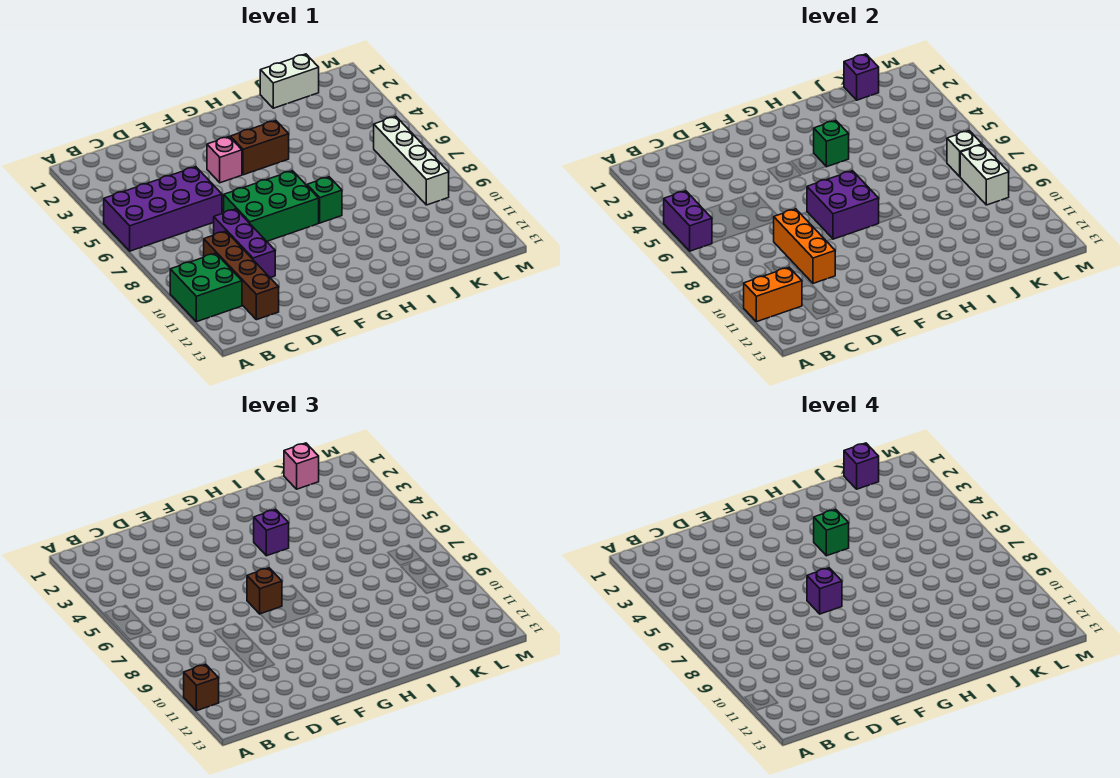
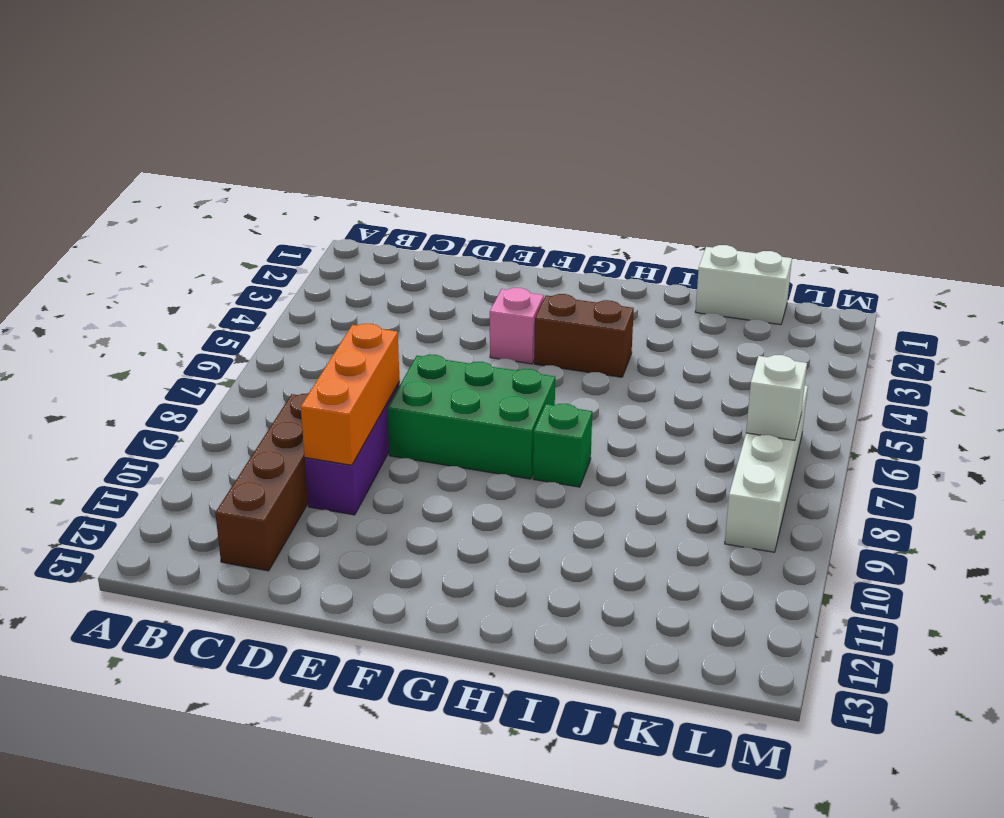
none -> purple 2x4 brick [104,167,222,251]
none -> green 2x2 brick [170,253,242,322]
none -> purple 1x2 brick [664,191,712,251]

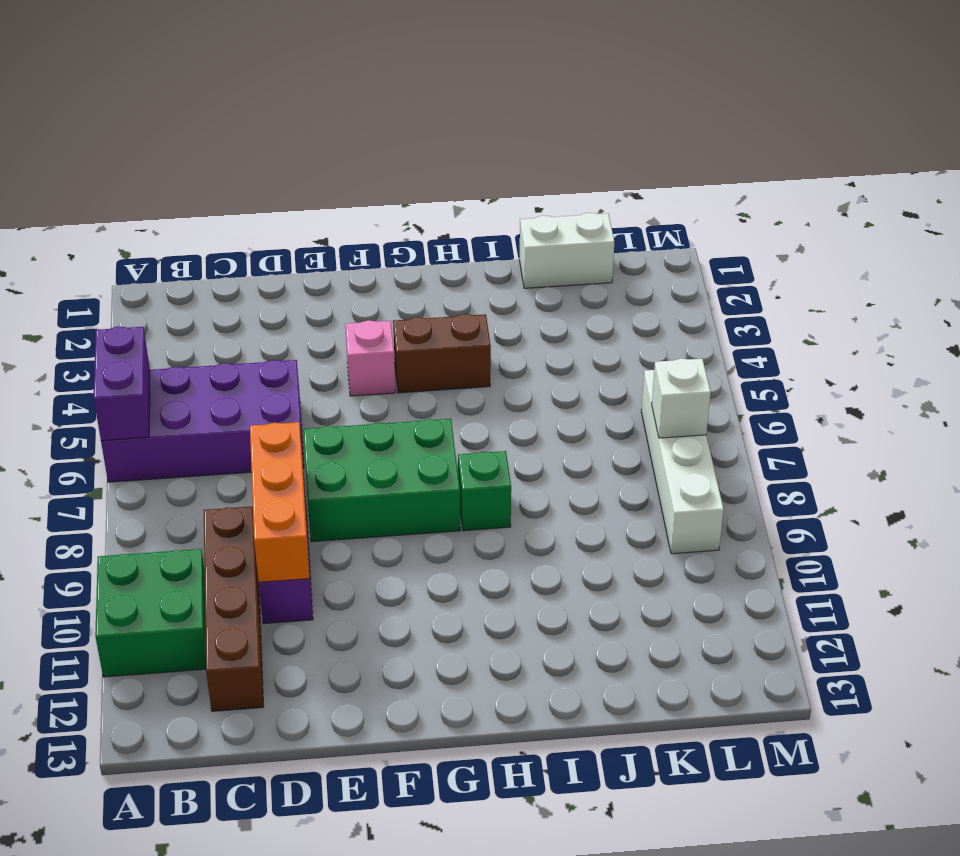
none -> orange 1x2 brick [744,268,802,322]
none -> purple 2x2 brick [807,171,879,239]
none -> green 1x1 brick [814,121,849,167]

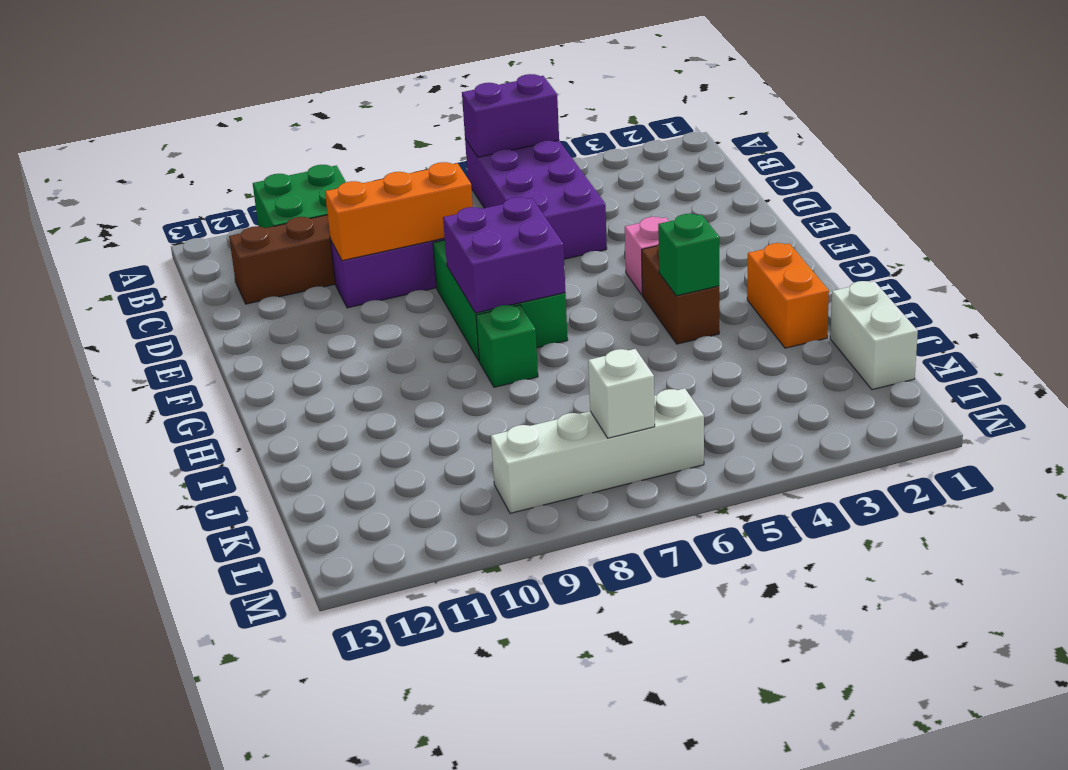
orange 1x2 brick [747,243,829,348] -> orange 1x2 brick moved to [744,268,802,322]
none -> purple 1x1 brick [844,54,879,100]
none -> white 1x2 brick [960,145,1009,205]
none -> brown 1x1 brick [184,664,219,711]

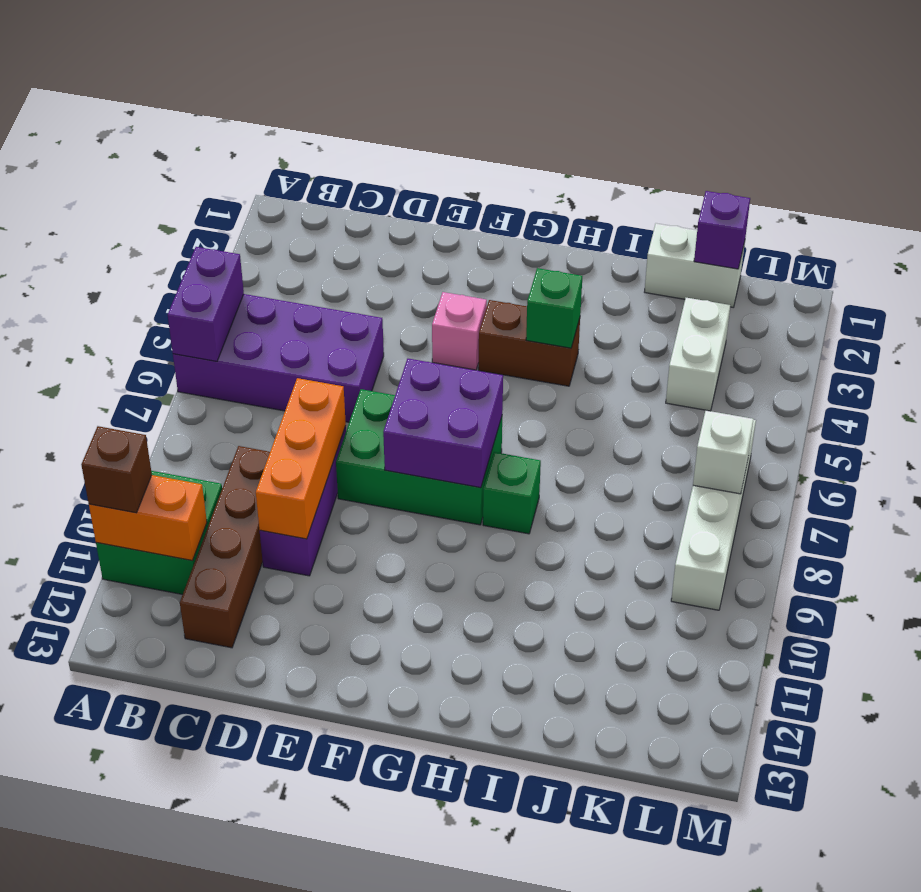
white 1x2 brick [666,298,730,411] -> white 1x2 brick moved to [960,145,1009,205]
none -> brown 1x1 brick [247,568,282,614]
none -> purple 1x1 brick [254,510,289,556]
none -> pink 1x1 brick [284,443,319,489]

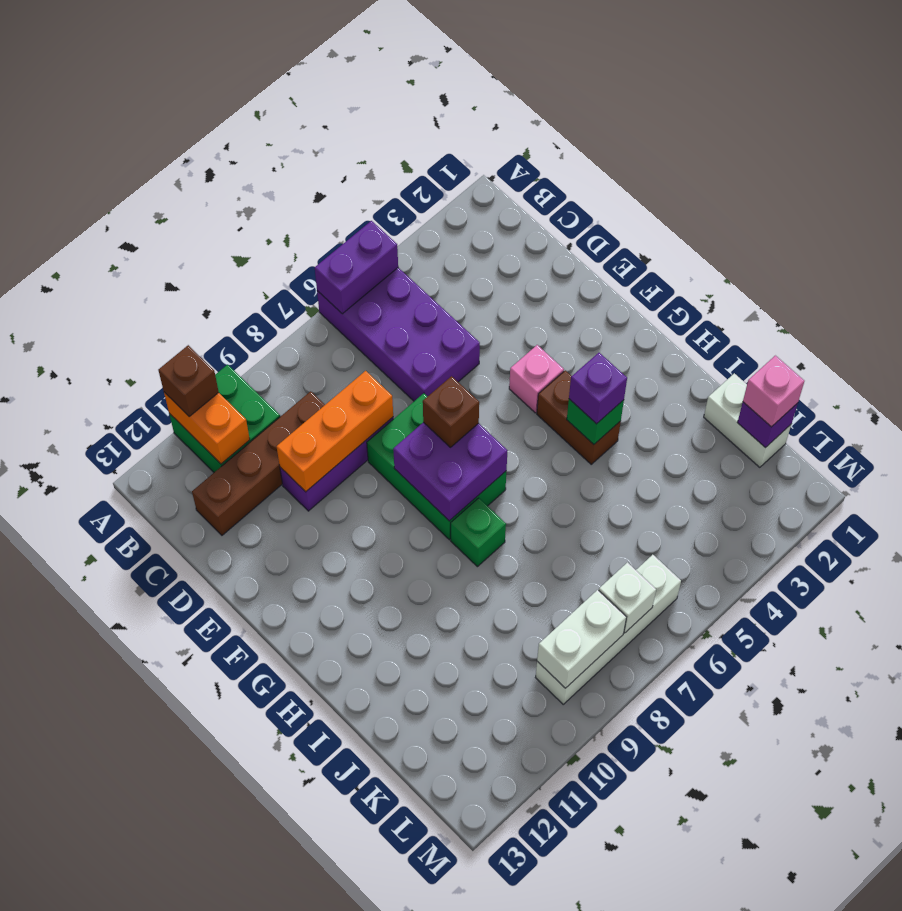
none -> purple 1x1 brick [807,568,842,614]
none -> green 1x1 brick [814,510,849,556]
none -> purple 1x1 brick [844,443,879,489]

